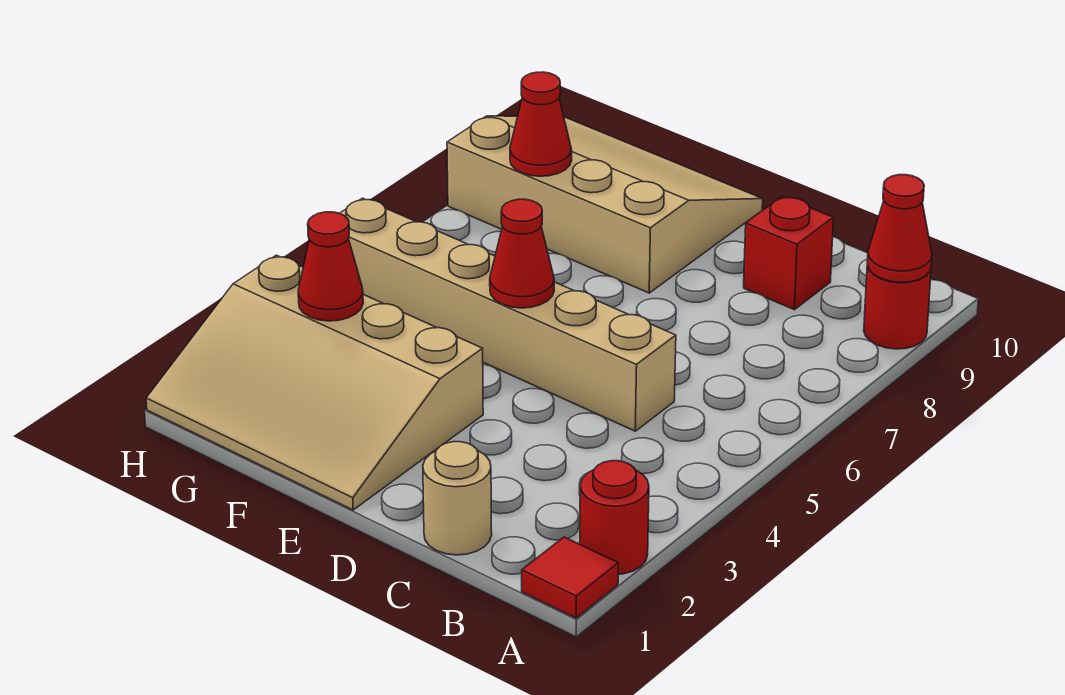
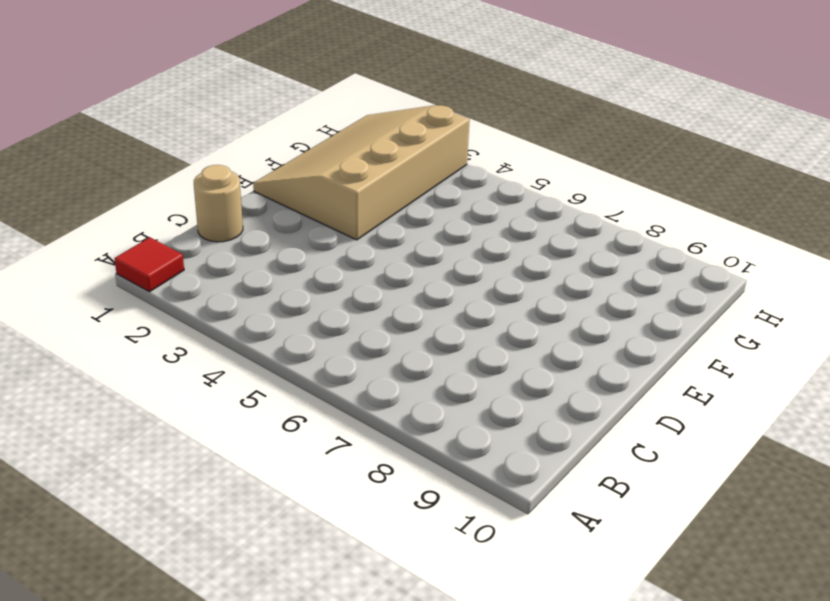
none -> red 1x1 round brick [580,461,649,574]
none -> red 1x1 round brick [864,266,931,349]
none -> tan 1x6 brick [340,198,676,431]

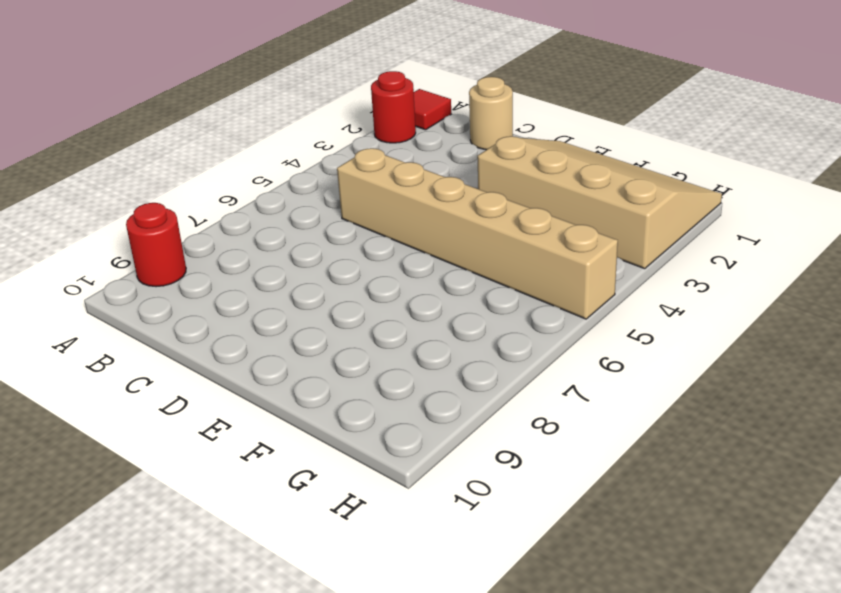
none -> red 1x1 brick [744,196,834,310]
none -> tan 3x4 slope [447,116,763,293]
none -> red 1x1 cone [867,175,932,283]

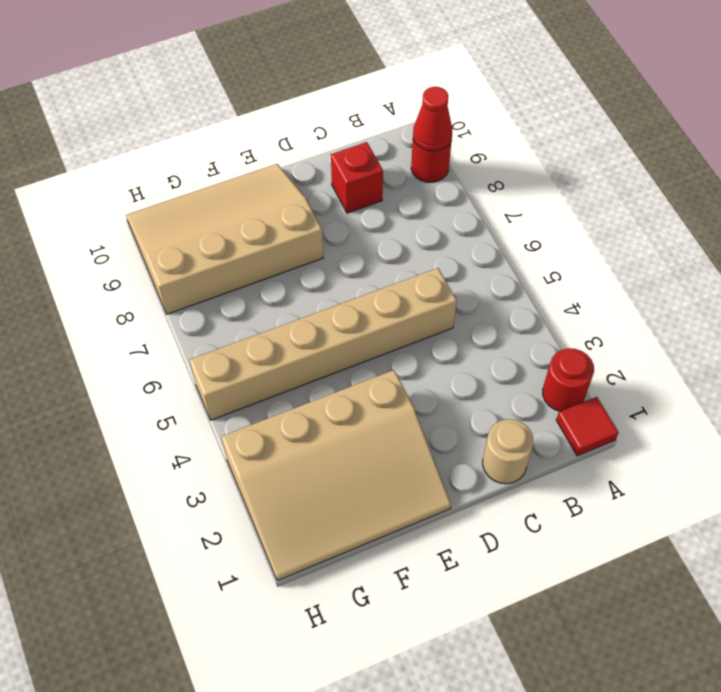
none -> red 1x1 cone [490,199,554,308]
none -> red 1x1 cone [298,212,363,321]
none -> red 1x1 cone [510,72,572,176]

